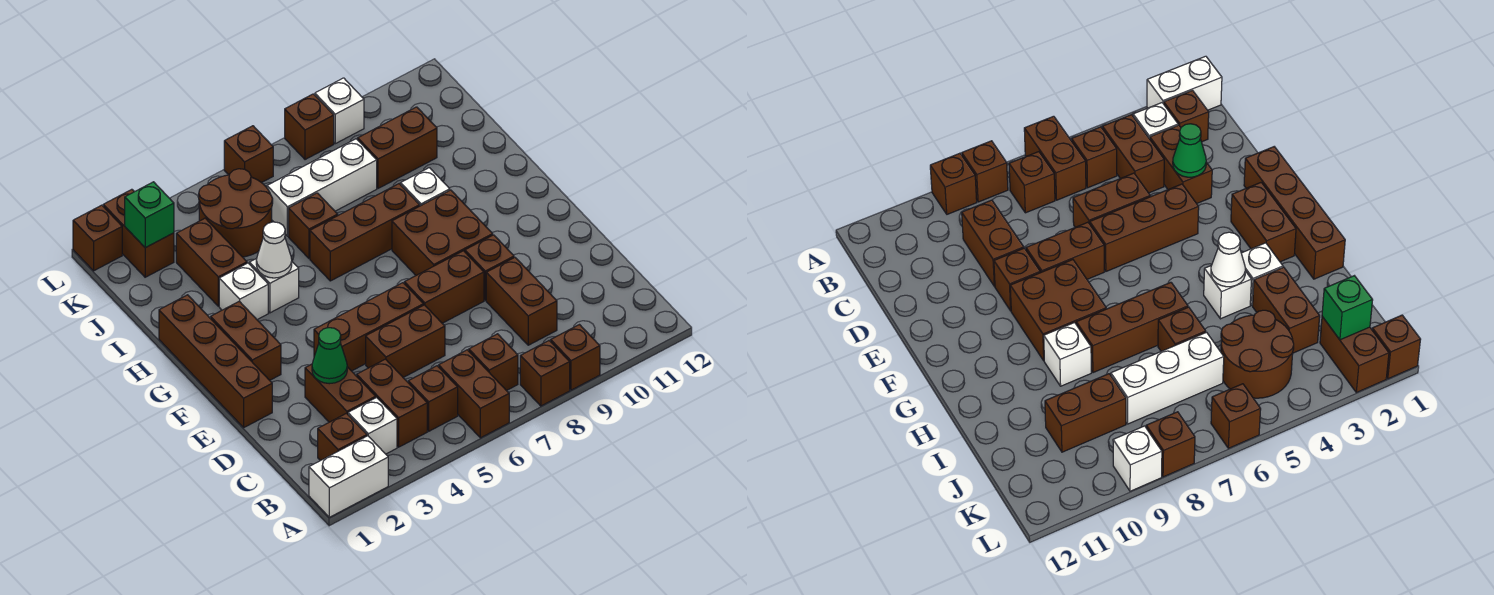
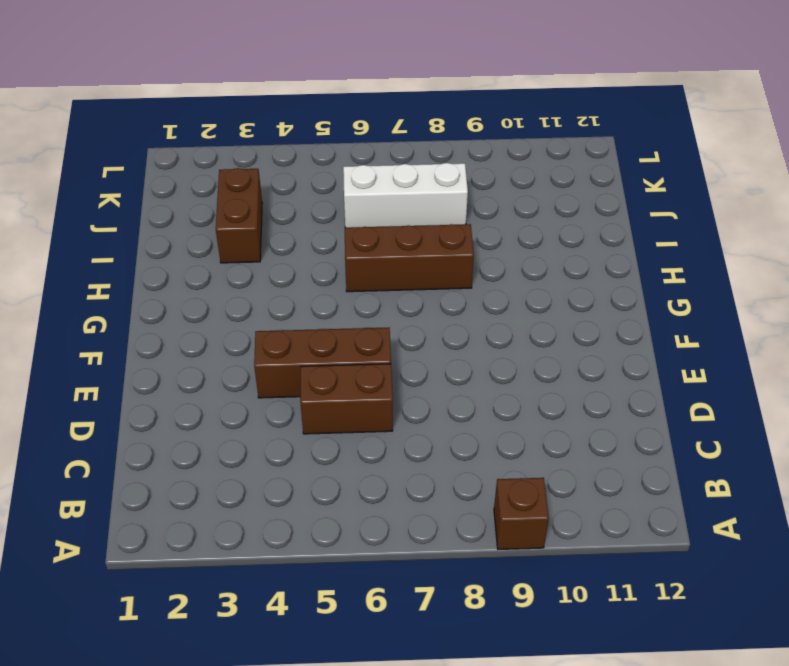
none -> white 1x2 brick [309,436,388,517]
none -> brown 1x2 brick [439,350,509,438]
none -> brown 1x1 brick [520,341,570,406]
none -> brown 1x1 brick [318,413,367,461]

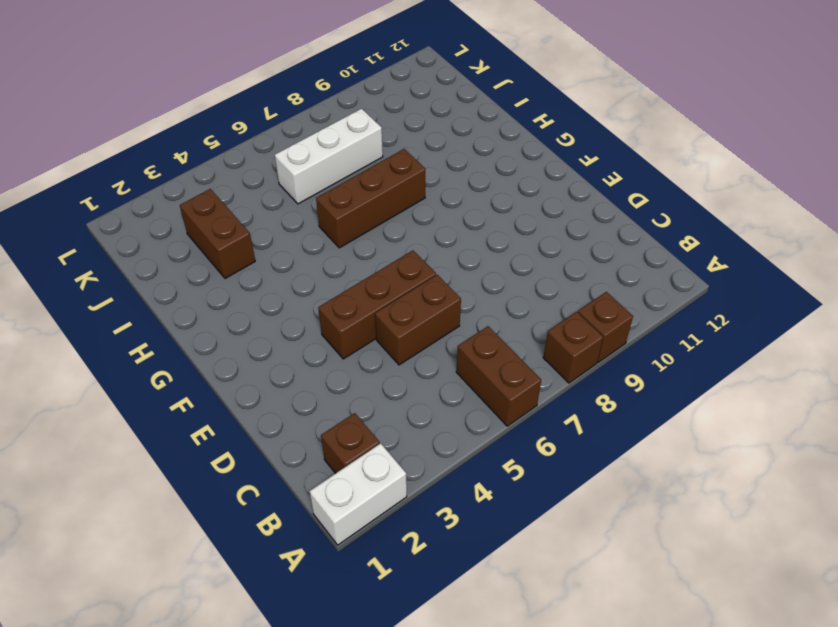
none -> white 1x1 brick [348,397,397,454]
none -> brown 1x2 brick [357,359,427,447]
none -> brown 1x1 brick [408,366,458,431]
none -> brown 1x1 brick [469,334,518,391]

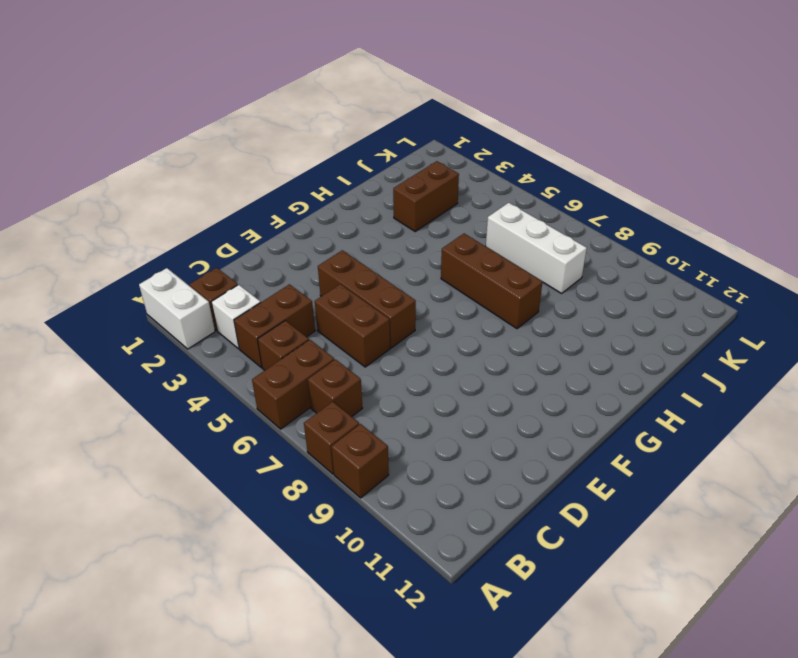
none -> brown 1x2 brick [305,364,376,422]
none -> brown 1x2 brick [486,257,557,345]
none -> brown 1x4 brick [159,295,272,427]
none -> brown 1x2 brick [404,251,484,323]

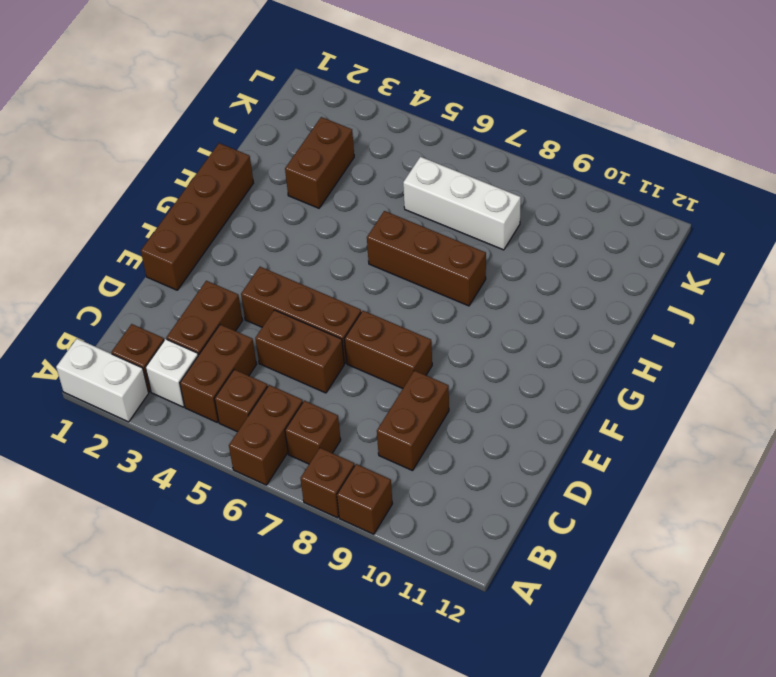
none -> brown 1x1 brick [465,235,514,300]
none -> brown 1x2 brick [211,301,281,380]
none -> brown 2x2 brick [392,190,493,275]
none -> white 1x1 brick [219,263,268,320]

